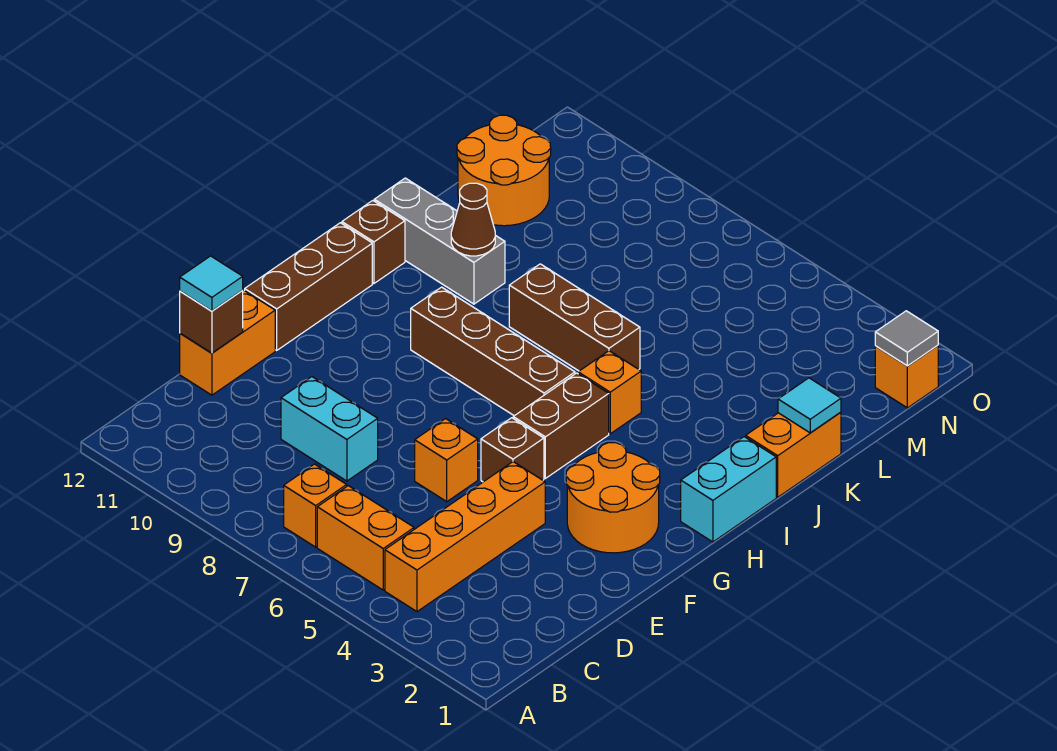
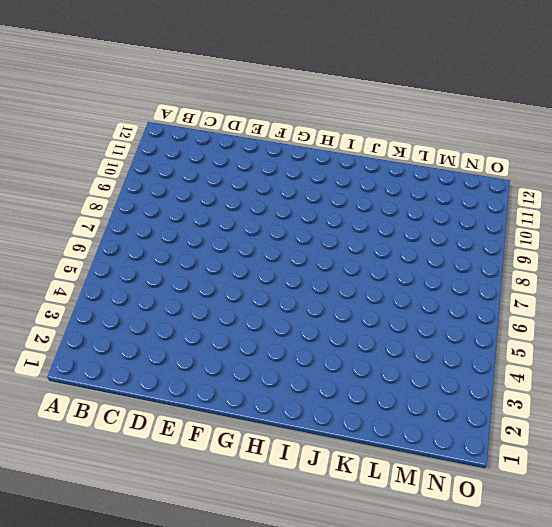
none -> orange 1x4 brick [385,462,545,612]
none -> orange 1x2 brick [317,486,414,590]
none -> orange 1x1 brick [284,464,347,547]

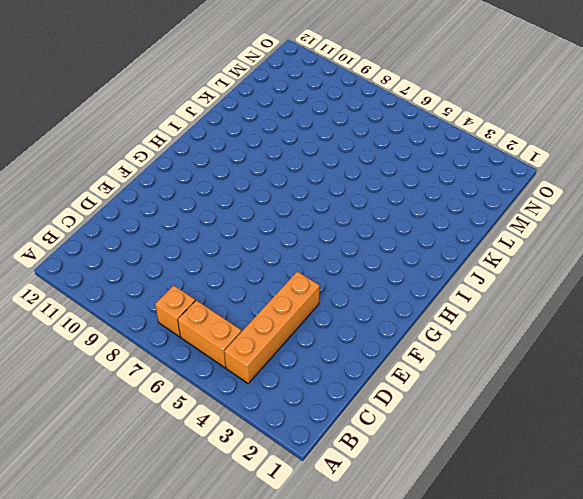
none -> cyan 1x2 brick [281,377,378,481]
none -> orange 1x2 brick [180,290,275,395]
none -> orange 1x1 brick [415,419,478,502]

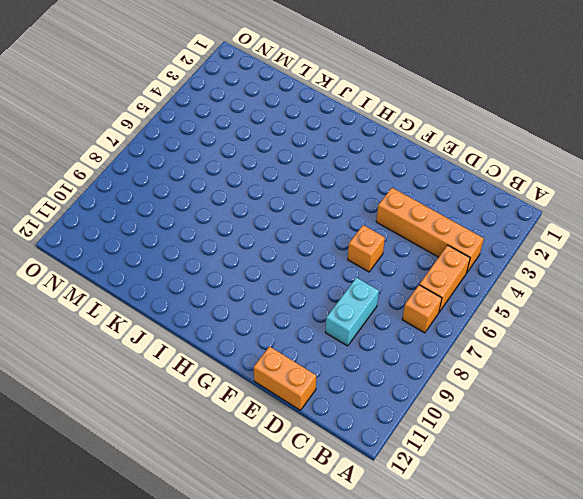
none -> orange 2x2 round brick [566,443,660,553]
none -> brown 1x1 brick [481,418,544,482]
none -> brown 1x3 brick [245,223,372,350]

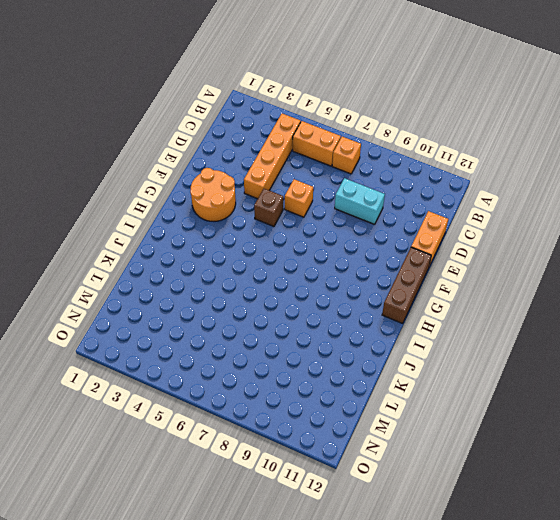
none -> brown 1x2 brick [513,373,609,478]
none -> cyan 1x2 brick [681,437,776,542]
none -> brown 1x4 brick [411,287,575,416]

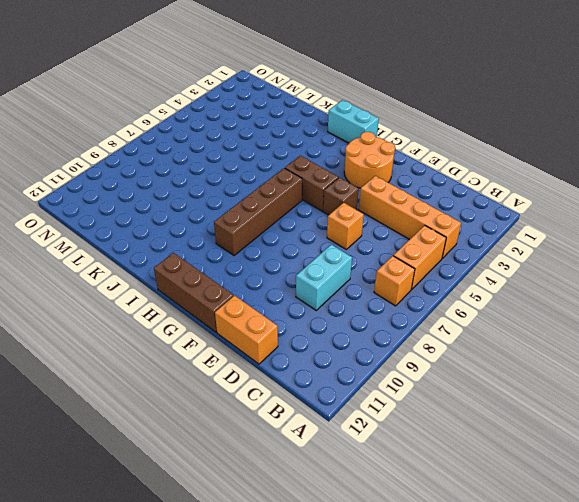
none -> orange 1x1 brick [578,351,641,434]
none -> brown 1x1 brick [342,201,405,283]
none -> orange 1x2 brick [746,412,841,497]

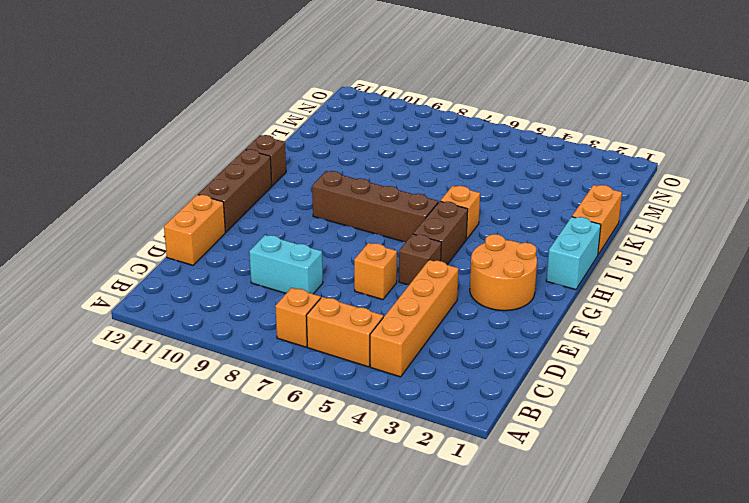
none -> brown 1x3 brick [509,264,640,371]
none -> grey 1x3 brick [374,178,505,304]
none -> orange 2x2 round brick [457,115,551,226]

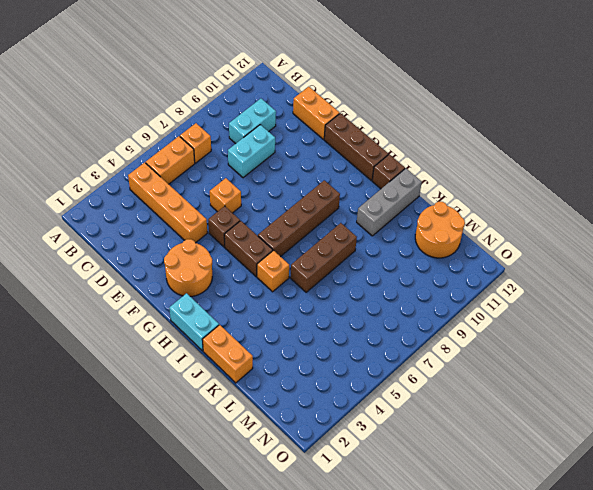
cyan 1x2 brick [229,99,276,144] -> none
none -> orange 1x1 brick [875,345,938,408]
none -> brown 1x1 brick [180,291,243,353]
none -> brown 1x1 cone [451,183,495,256]

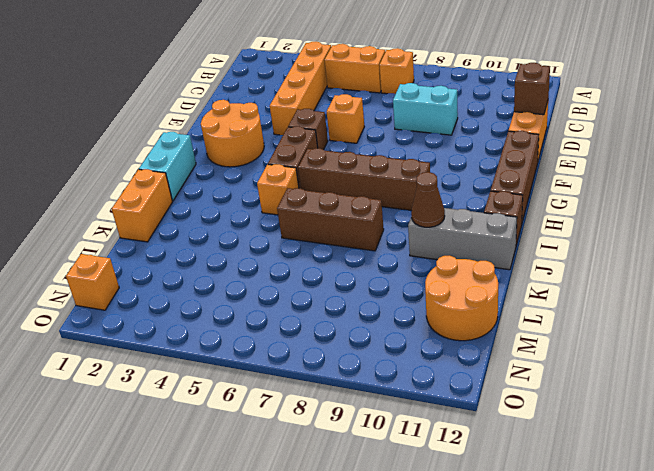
none -> cyan 1x1 tile [778,378,841,433]
none -> grey 1x1 tile [875,311,938,366]
none -> cyan 1x1 tile [180,256,243,311]

